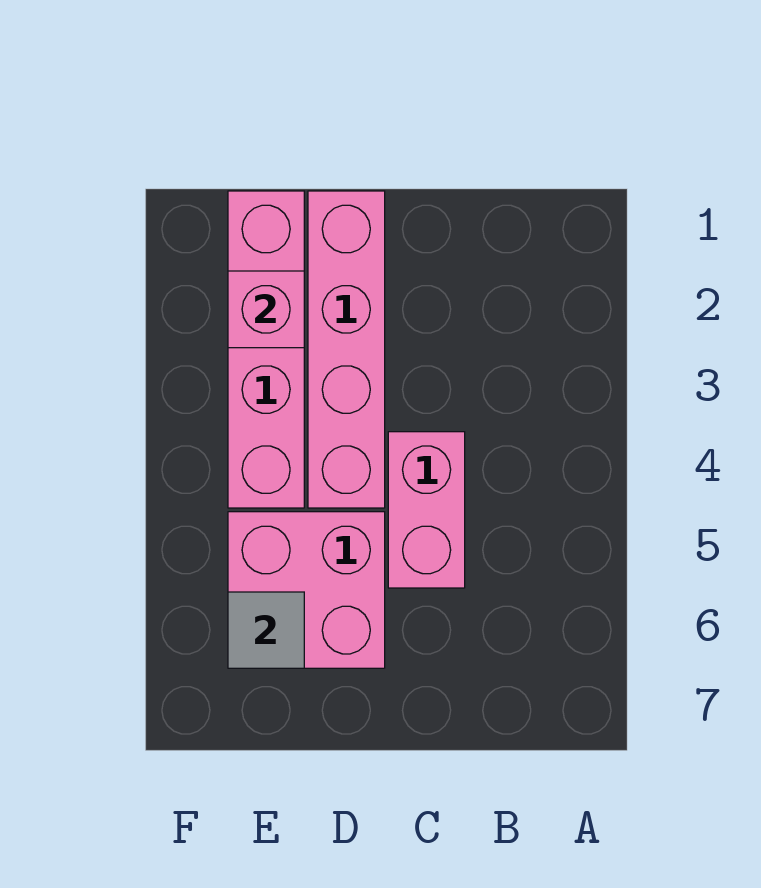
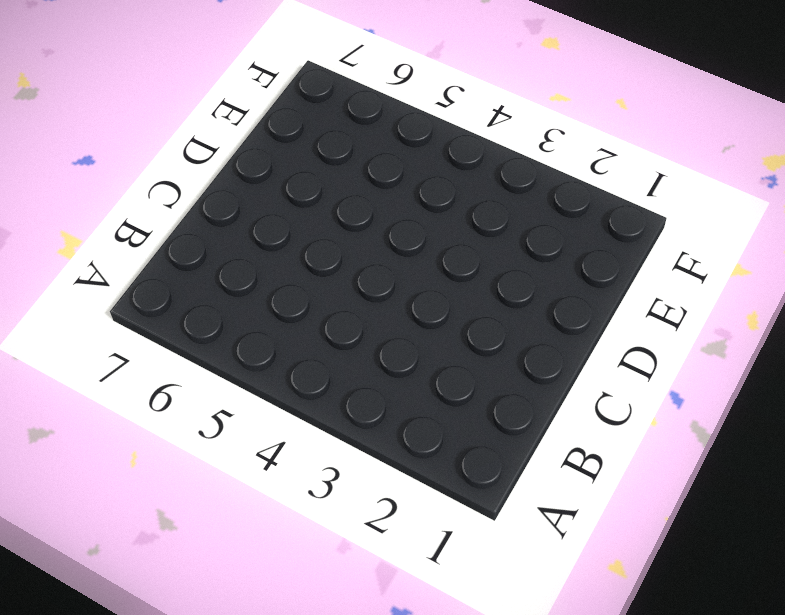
none -> pink 1x2 brick [388,432,465,588]
none -> pink 1x4 brick [308,191,385,508]

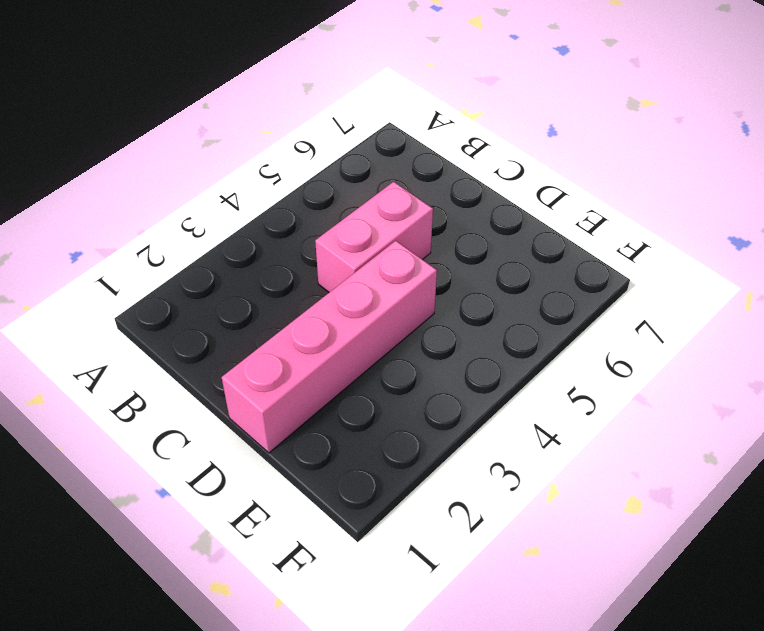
none -> pink 2x2 brick [228,512,385,668]
none -> pink 1x4 brick [228,191,304,508]

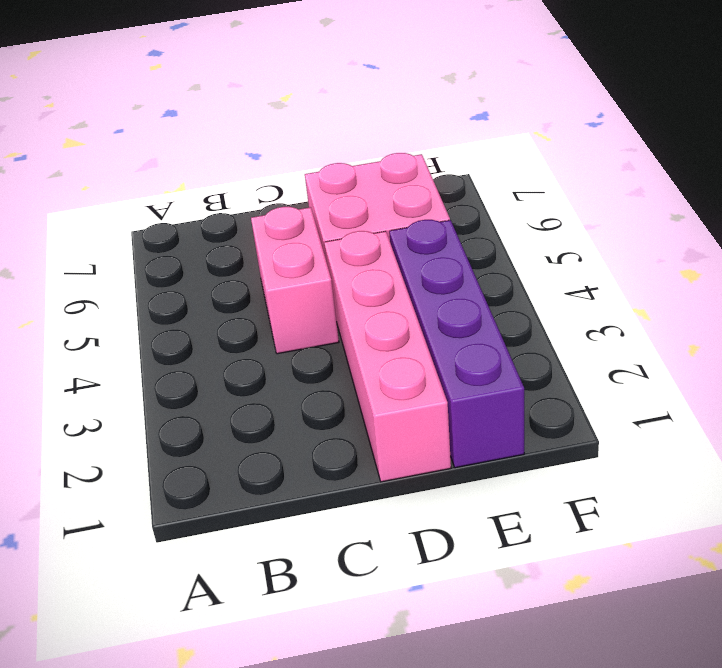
purple 1x4 brick [389,220,524,468] -> pink 1x4 brick [228,191,304,508]
none -> pink 1x1 brick [228,271,304,348]
none -> grey 1x1 tile [228,592,304,668]

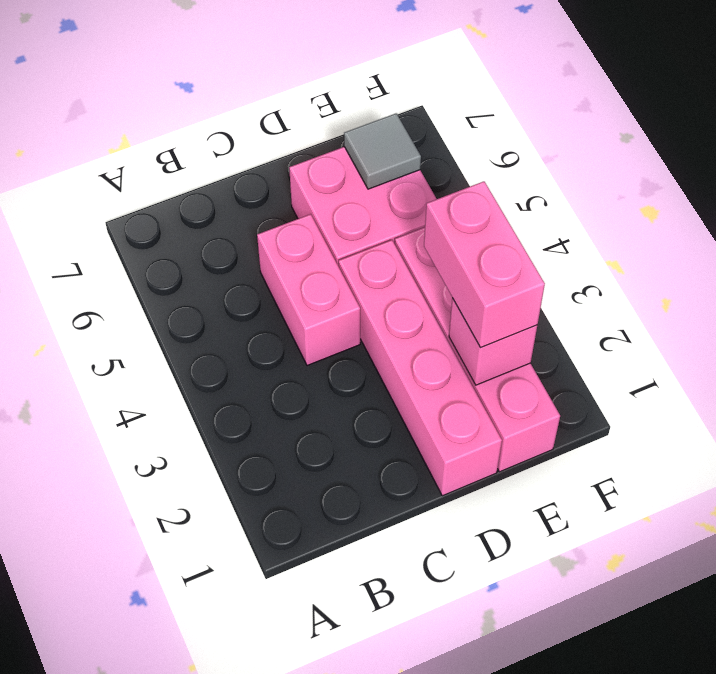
pink 1x2 brick [424,181,545,348] -> none

